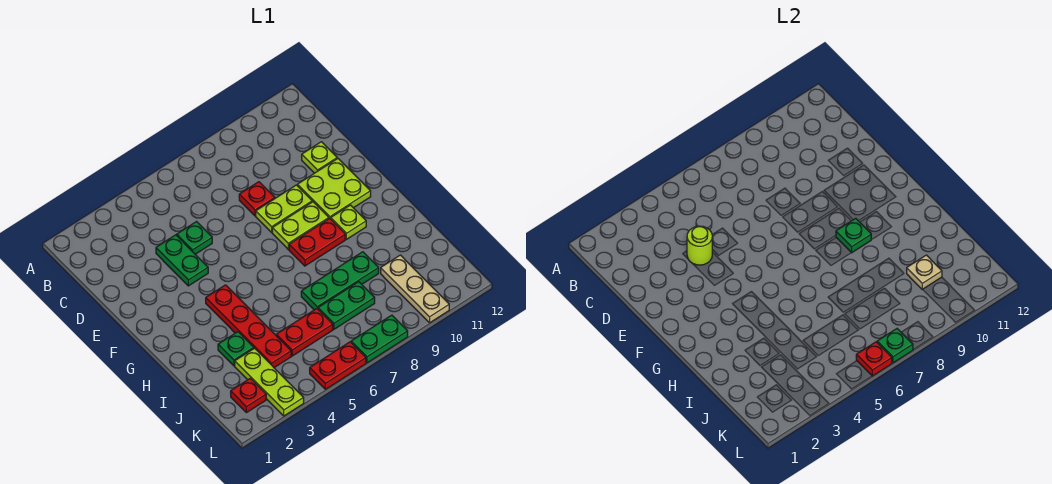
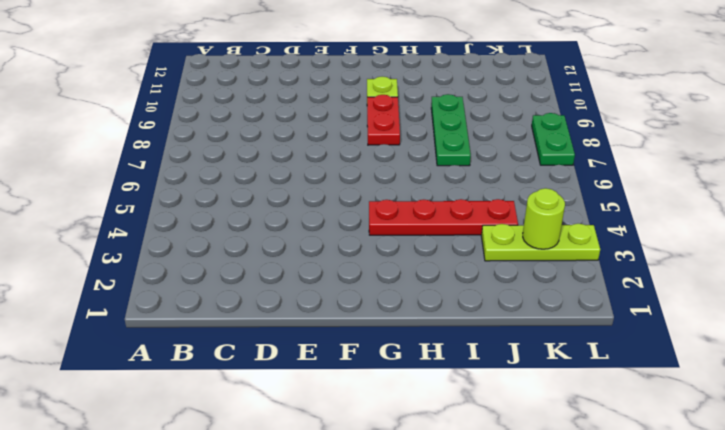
lime 1x1 round brick [523,188,565,249] -> lime 1x1 round brick moved to [687,226,712,265]
none -> green 1x2 plate [156,235,208,286]
none -> green 1x1 plate [177,222,212,254]
none -> red 1x1 plate [239,182,275,216]

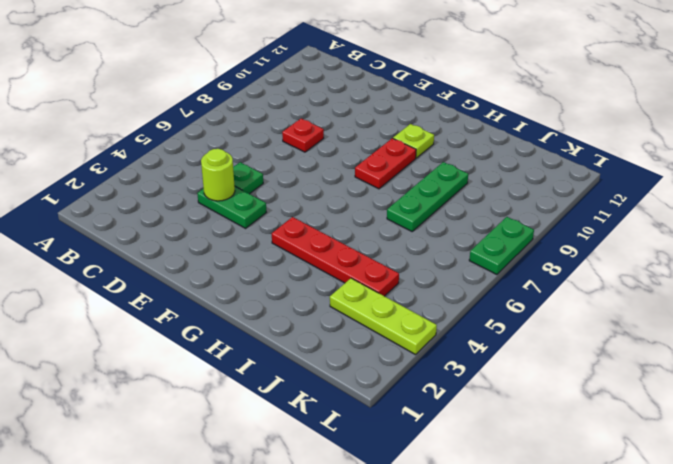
none -> lime 1x1 plate [302,142,337,173]
none -> lime 1x2 plate [256,185,312,232]
none -> lime 2x2 plate [297,158,371,219]

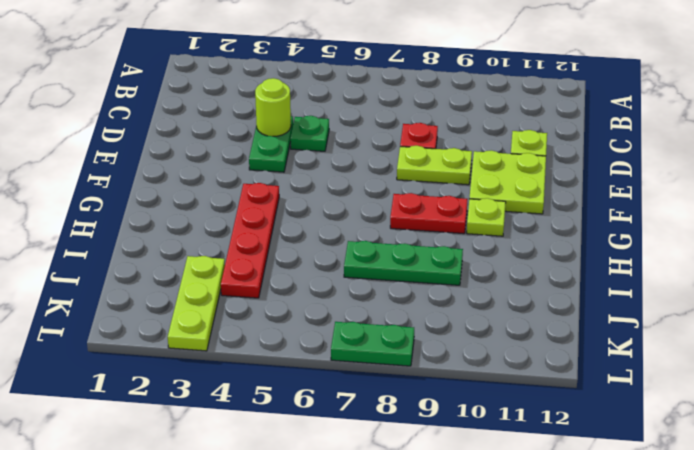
none -> lime 1x2 plate [272,202,329,249]
none -> green 1x1 plate [218,332,254,366]
none -> red 1x2 plate [276,309,333,356]

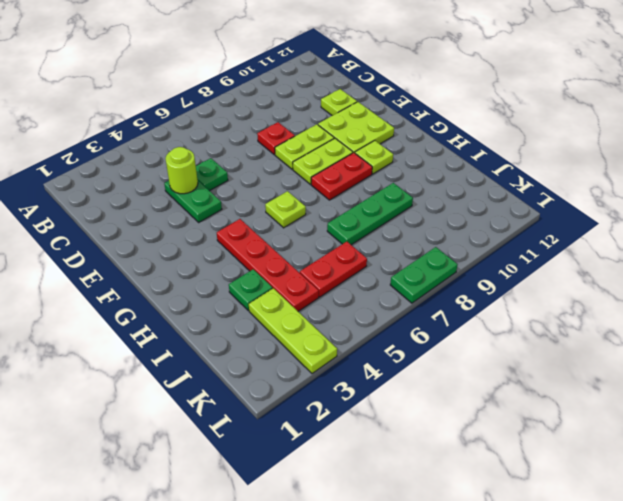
lime 1x1 plate [265,191,306,228] -> none
none -> green 1x2 plate [318,282,375,329]
none -> tan 1x3 plate [381,255,449,323]
none -> red 1x1 plate [231,378,266,413]

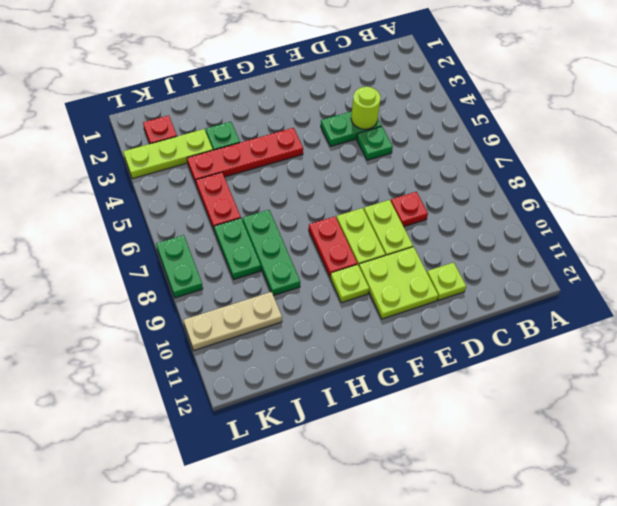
none -> red 1x2 plate [310,342,366,389]
none -> green 1x1 plate [836,218,871,253]
none -> tan 1x1 plate [907,255,942,290]

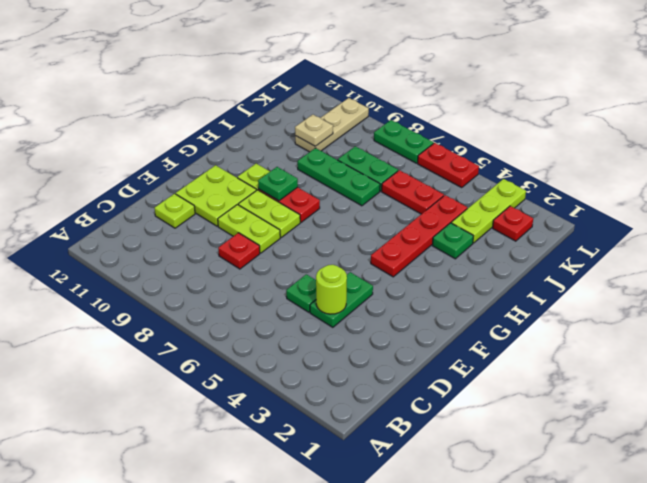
none -> red 1x1 plate [856,342,892,376]
none -> green 1x1 plate [877,329,913,363]

